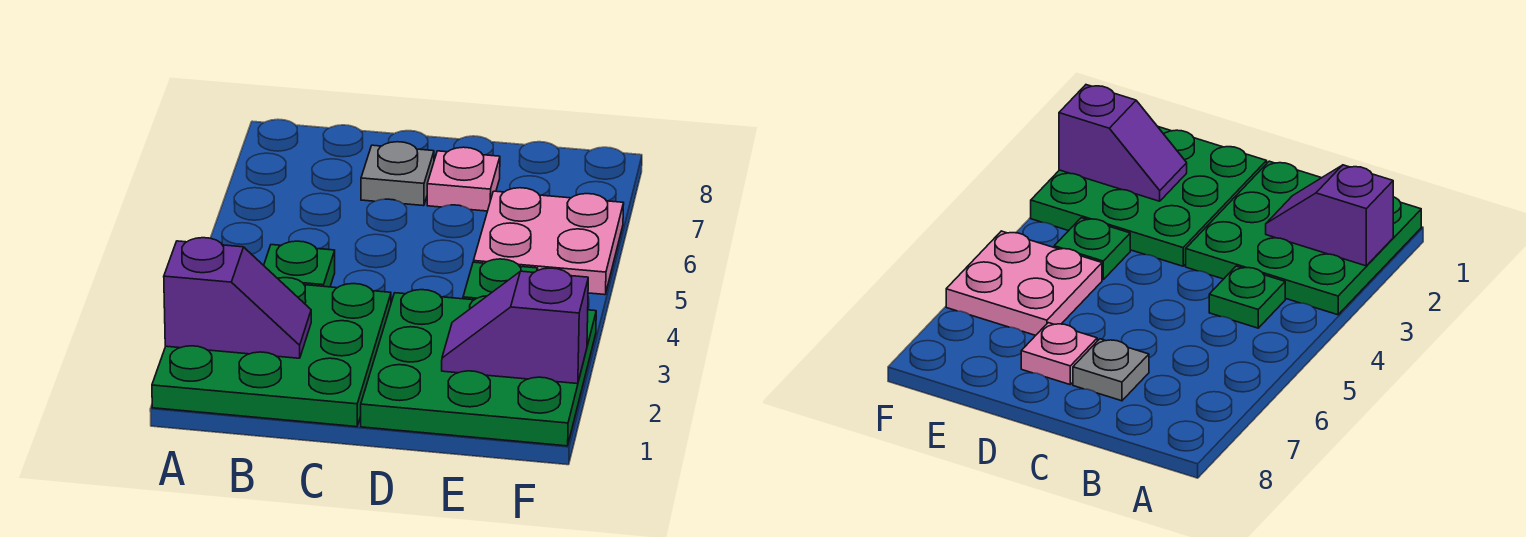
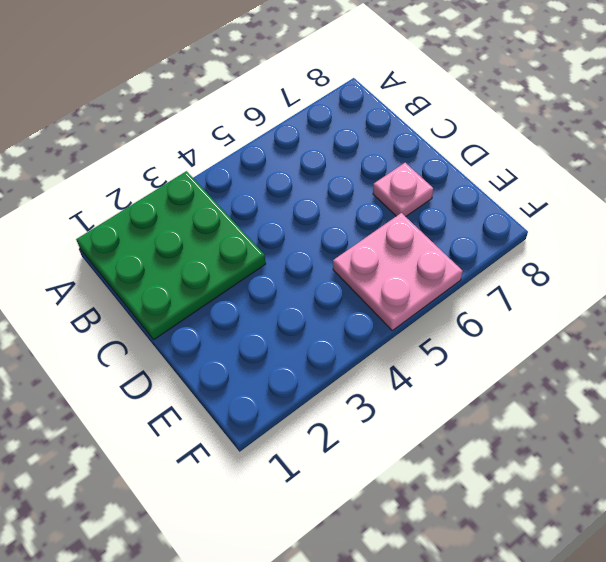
none -> green 1x1 plate [264,241,335,287]
none -> grey 1x1 plate [361,142,434,206]

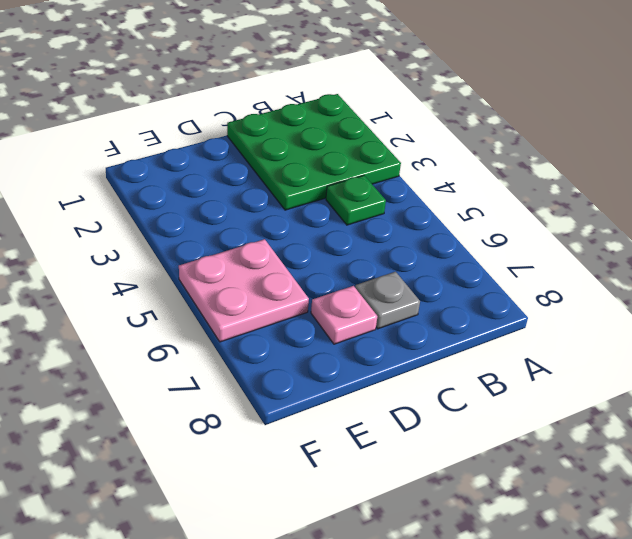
none -> green 3x3 plate [361,290,596,446]
none -> green 1x1 plate [463,259,538,300]

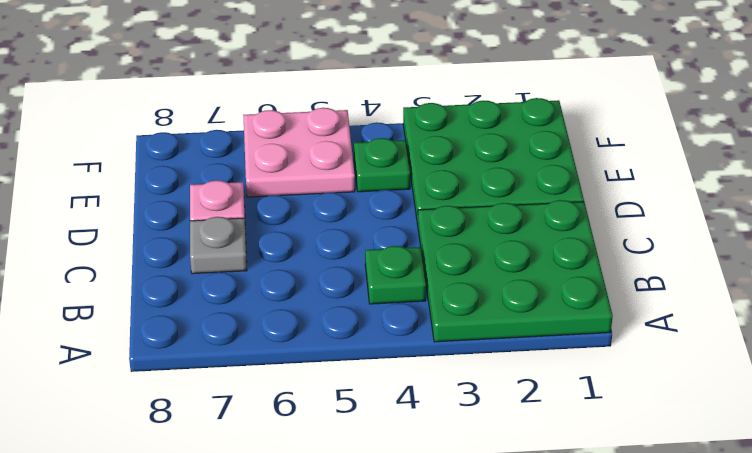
none -> purple 1x2 slope [164,238,311,358]
none -> purple 1x2 slope [442,268,588,384]

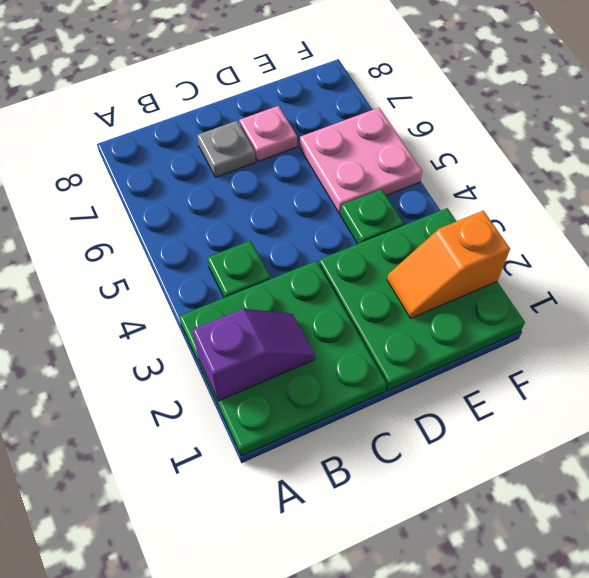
orange 1x2 slope [387,211,510,318] -> purple 1x2 slope [442,268,588,384]

